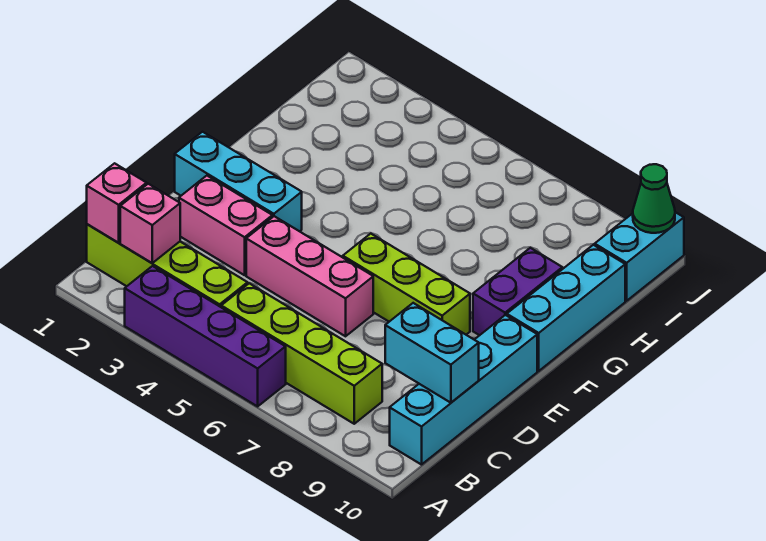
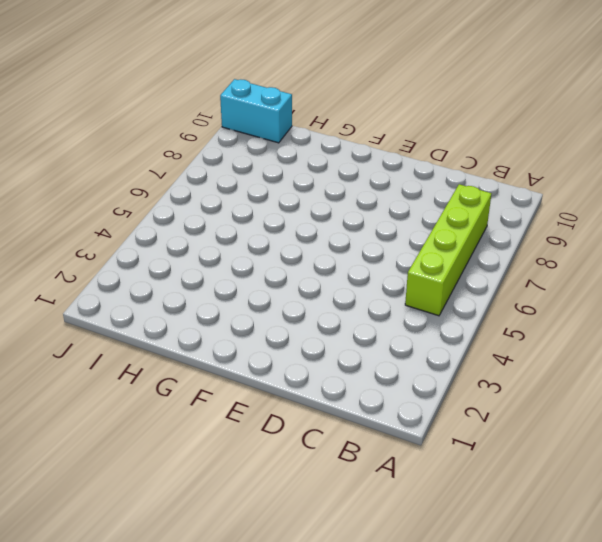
none -> purple 1x4 brick [125,266,286,406]
none -> lime 1x4 brick [87,224,248,307]
none -> cyan 1x4 brick [390,315,537,465]

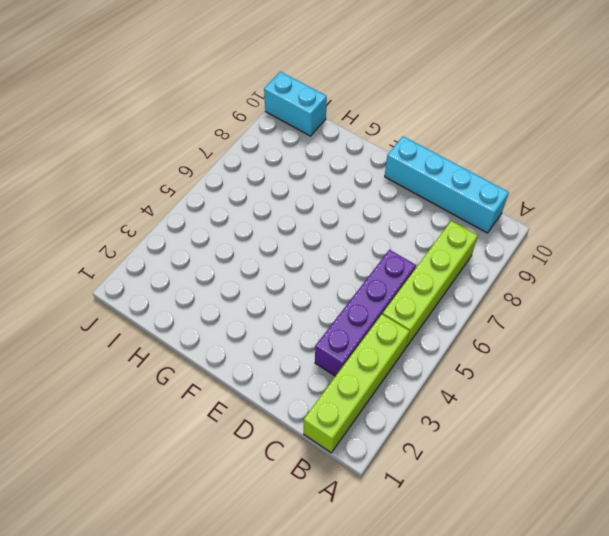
purple 1x4 brick [315,250,416,376] -> purple 1x4 brick moved to [125,266,286,406]
none -> pink 1x2 brick [179,176,273,275]
none -> pink 1x3 brick [246,216,373,336]
none -> cyan 1x3 brick [175,132,302,231]

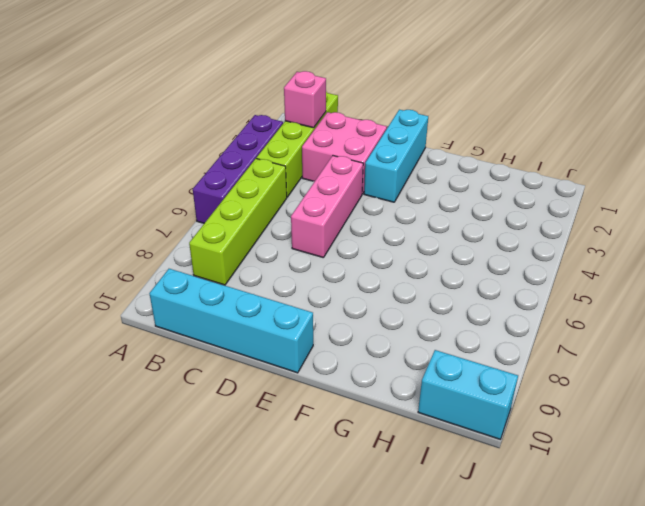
pink 2x2 brick [302,112,387,194] -> pink 1x2 brick [179,176,273,275]
none -> lime 1x3 brick [343,234,470,335]
none -> purple 1x2 brick [473,248,562,335]
none -> cyan 1x3 brick [507,245,625,371]

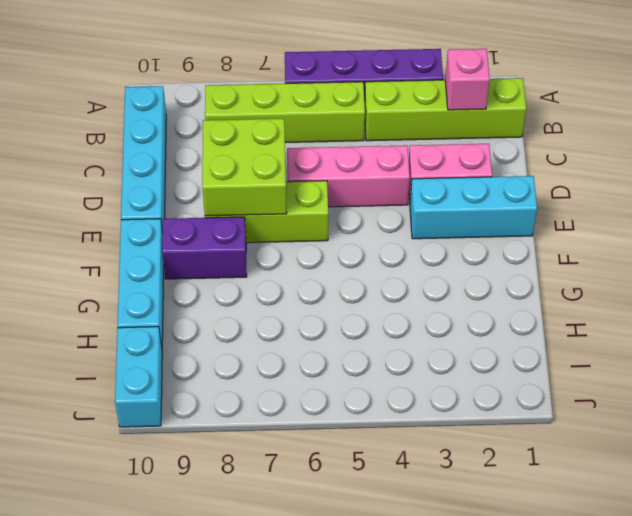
lime 2x2 brick [202,119,287,216] -> none
purple 1x2 brick [162,217,247,279] -> purple 1x2 brick turned to [473,248,562,335]
none -> pink 1x1 brick [87,163,147,243]
none -> cyan 1x2 brick [385,303,479,403]
none -> green 1x1 cone [633,164,675,233]

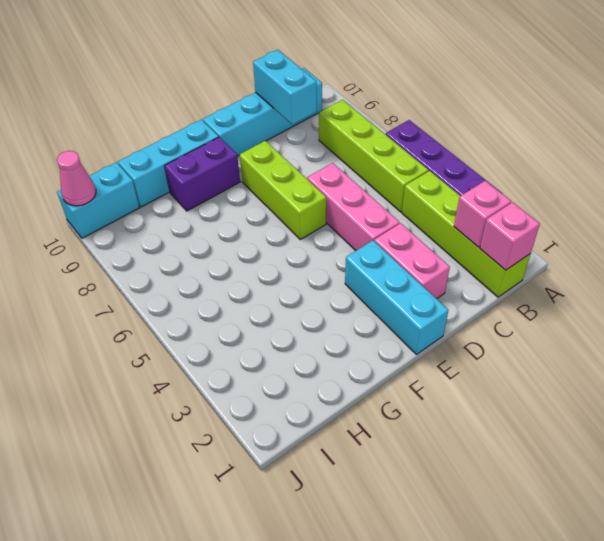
pink 1x1 cone [57,151,96,206] -> green 1x1 cone [633,164,675,233]

